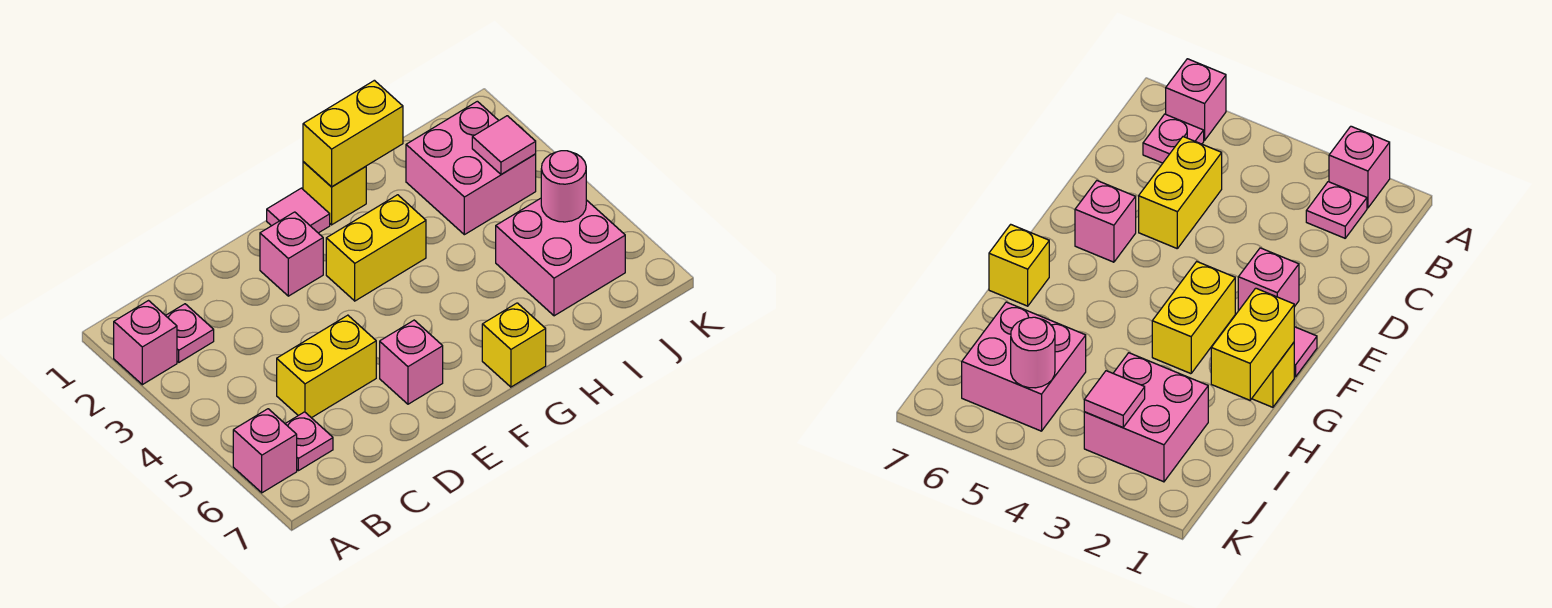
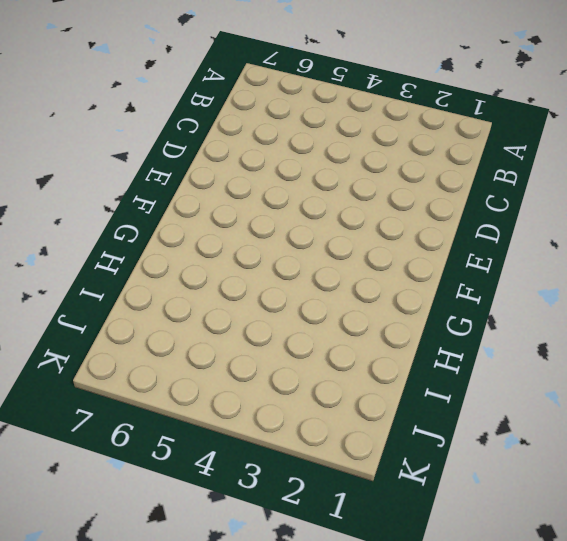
none -> pink 1x1 brick [114,301,177,385]
none -> pink 1x1 brick [233,409,297,493]
none -> pink 1x1 plate [165,304,214,362]

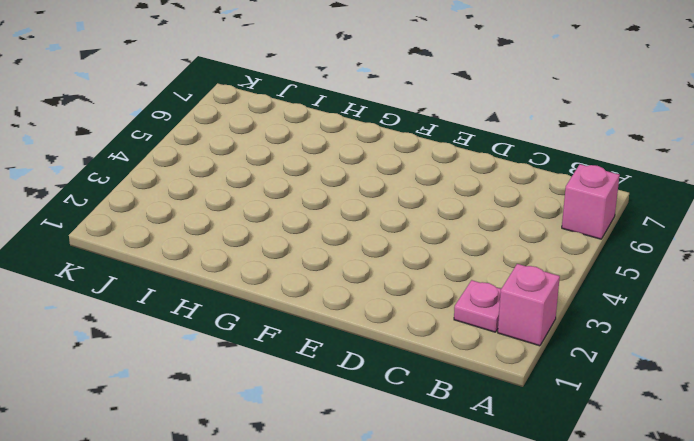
none -> pink 1x1 plate [285,412,333,471]
none -> yellow 1x2 brick [277,315,376,418]
none -> pink 1x1 brick [260,212,323,296]

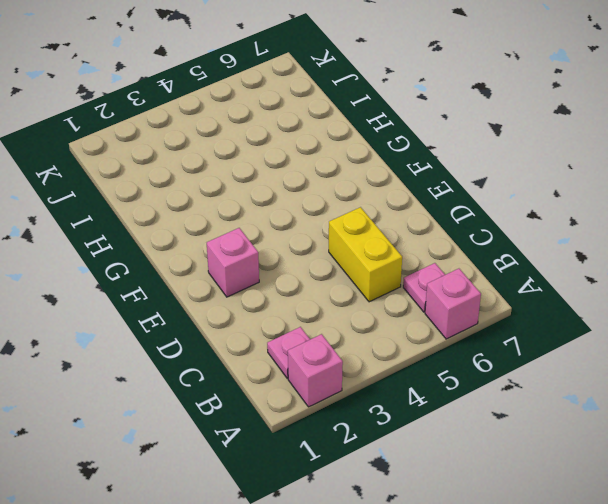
none -> pink 1x1 brick [380,320,443,404]
none -> pink 1x1 tile [267,188,330,233]
none -> yellow 1x2 brick [326,195,426,301]

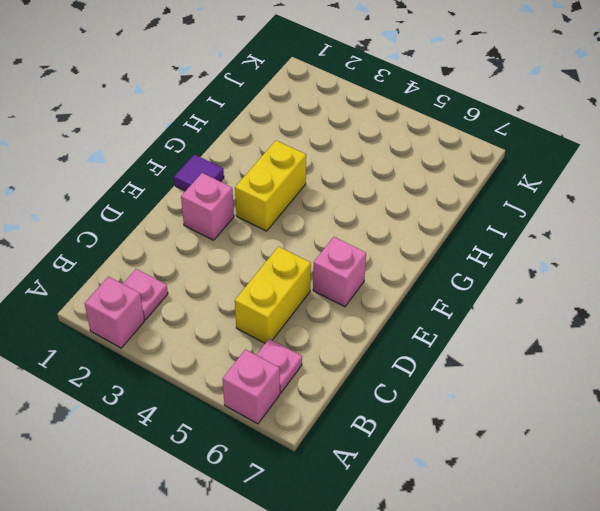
purple 1x1 tile [174,155,224,191] -> pink 1x1 tile [267,188,330,233]
none -> yellow 1x1 brick [303,162,366,225]
none -> yellow 1x1 brick [482,303,546,387]
none -> pink 2x2 brick [406,101,536,235]

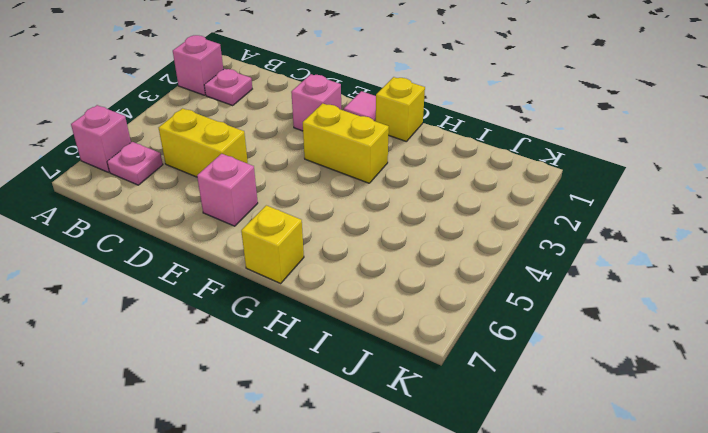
none -> pink 2x2 brick [406,101,536,235]
none -> pink 2x2 brick [496,198,625,316]
none -> yellow 1x2 brick [303,80,403,187]

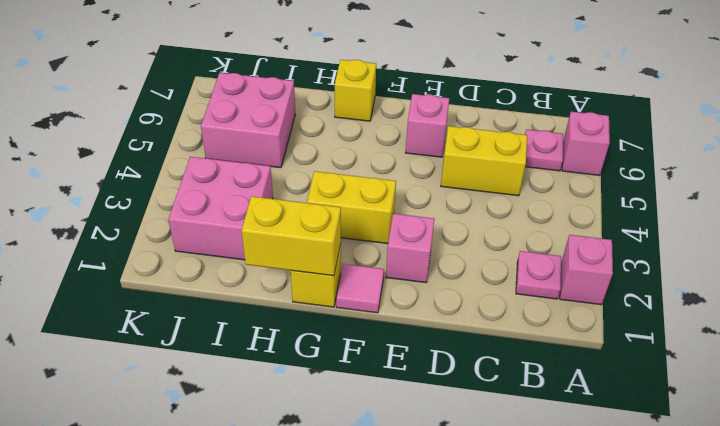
none -> pink 1x1 tile [472,116,536,174]
none -> pink 1x1 round brick [541,151,586,222]

